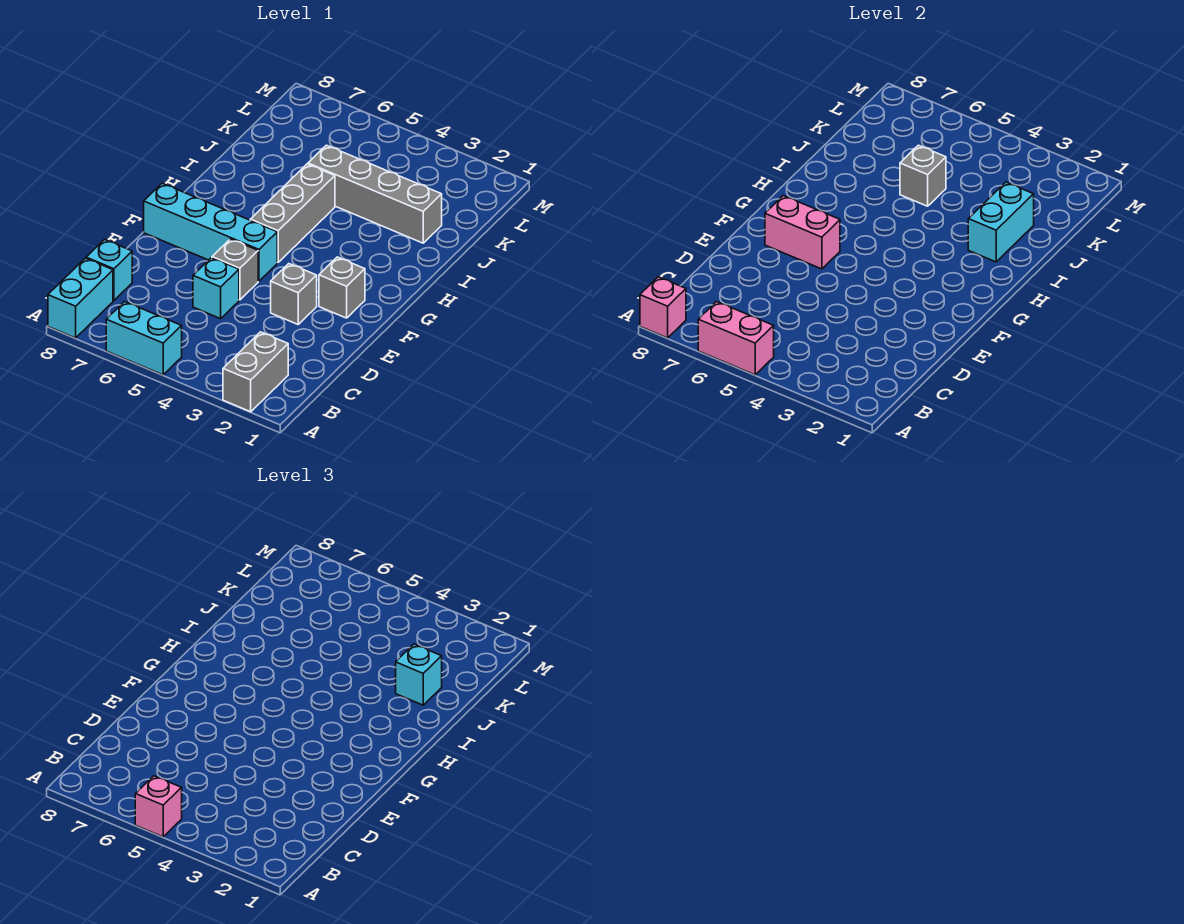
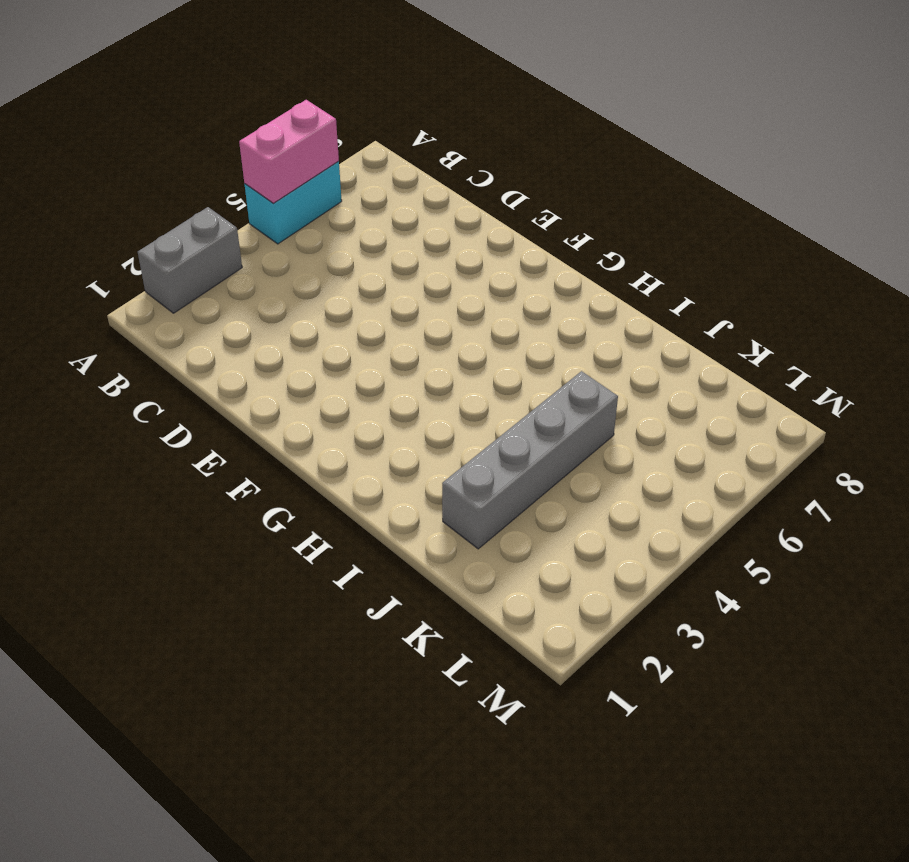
grey 1x2 brick [138,207,242,313] -> grey 1x2 brick turned to [223,332,288,412]
none -> cyan 1x2 brick [48,258,113,338]
none -> cyan 1x1 brick [86,240,132,300]
none -> cyan 1x1 brick [193,258,239,319]

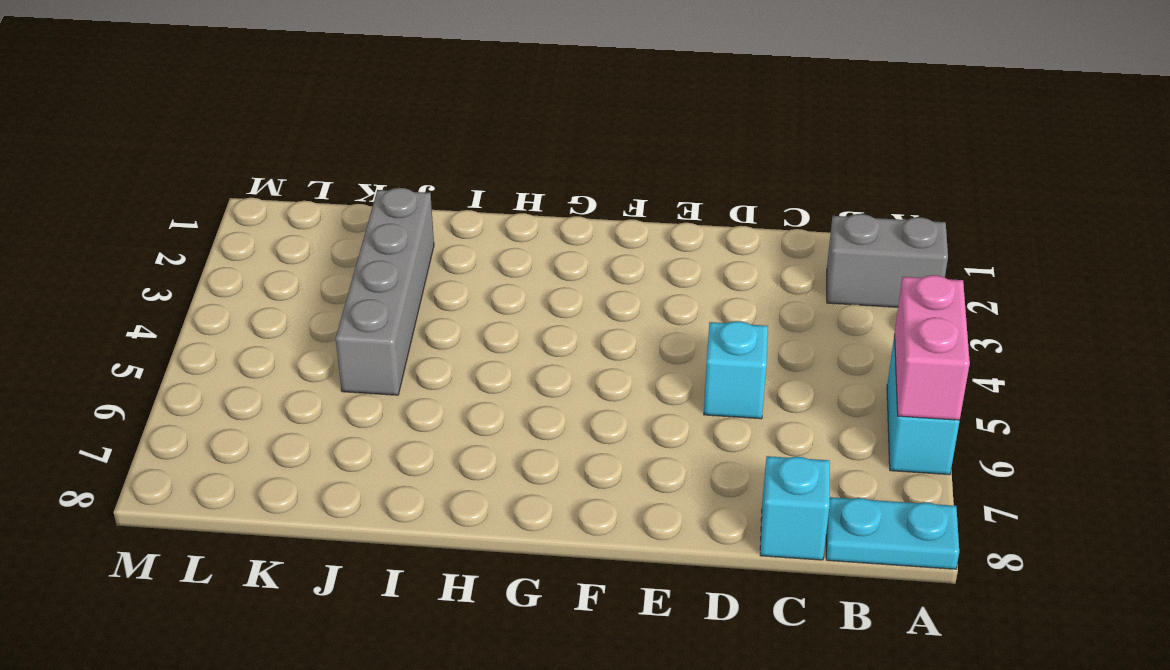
cyan 1x2 plate [826,497,959,569] -> cyan 1x2 brick [48,258,113,338]
none -> grey 1x1 brick [271,264,317,324]
none -> grey 1x1 brick [212,239,258,300]
none -> grey 1x1 brick [319,257,365,318]

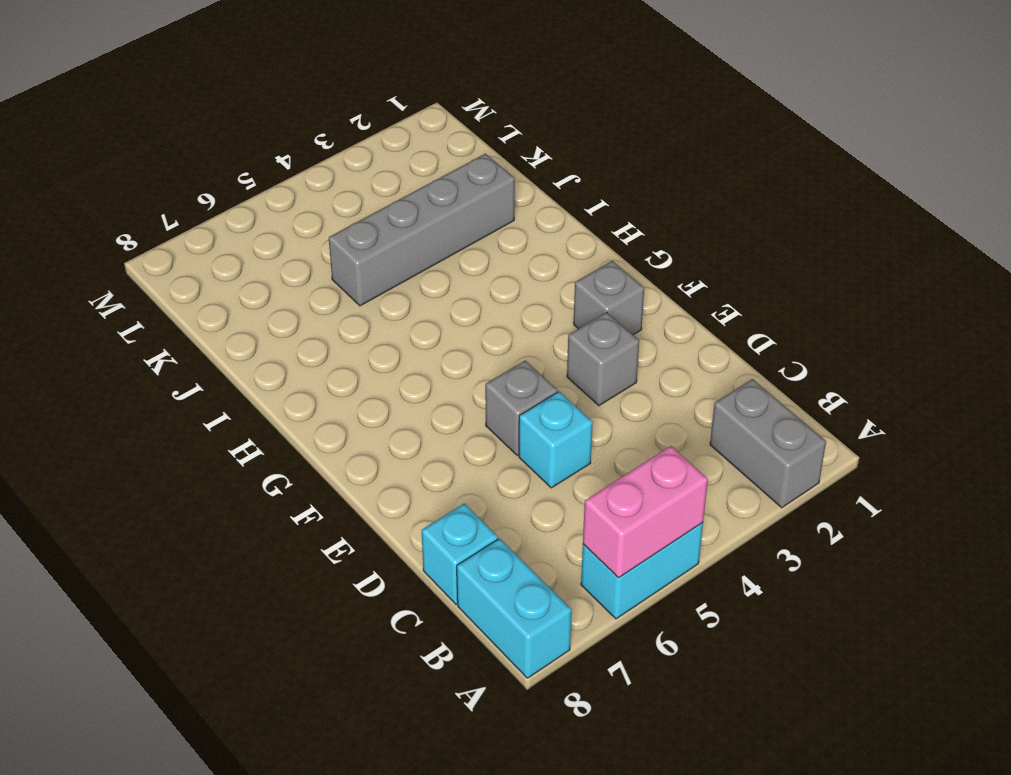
none -> cyan 1x4 brick [144,183,277,281]
none -> grey 1x3 brick [250,164,335,262]
none -> pink 1x1 brick [640,277,686,338]

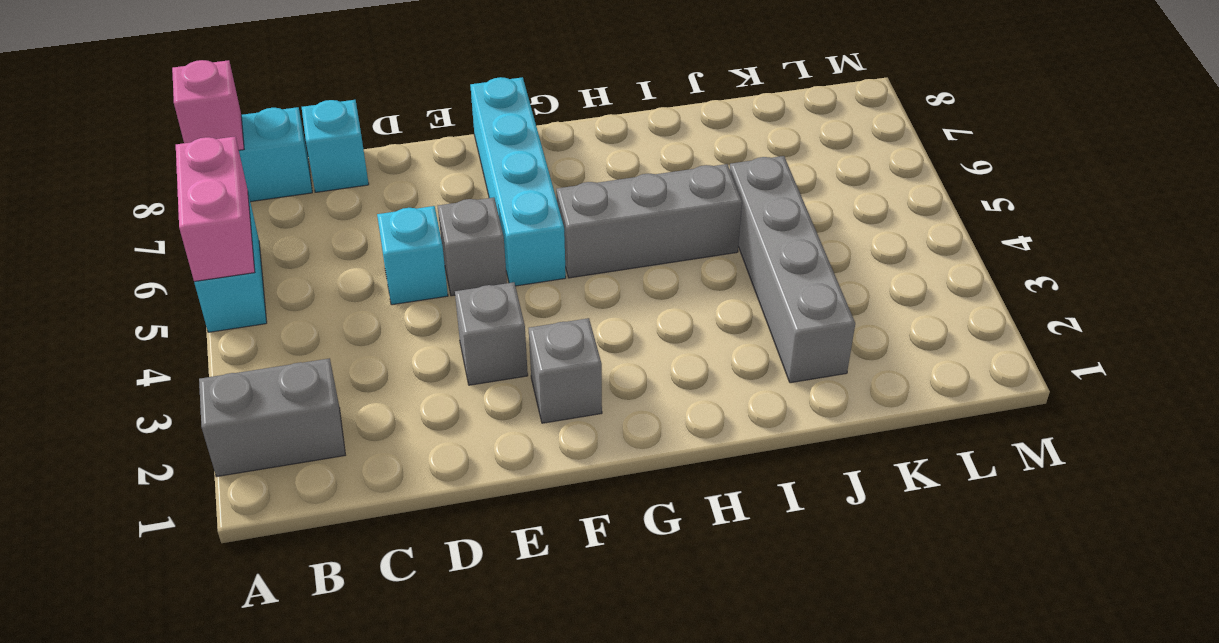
none -> pink 1x2 brick [765,196,840,269]
none -> cyan 1x2 brick [968,182,1034,262]
none -> grey 1x1 brick [900,145,946,206]

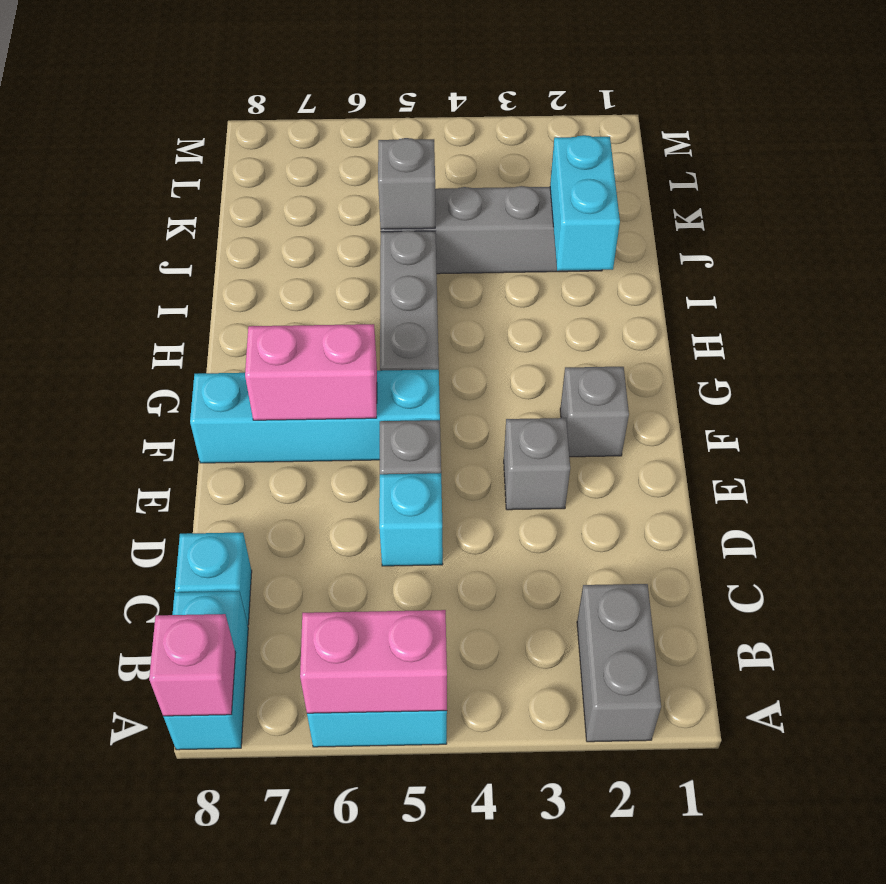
none -> pink 1x1 brick [135,776,182,837]
none -> cyan 1x1 brick [396,644,442,705]

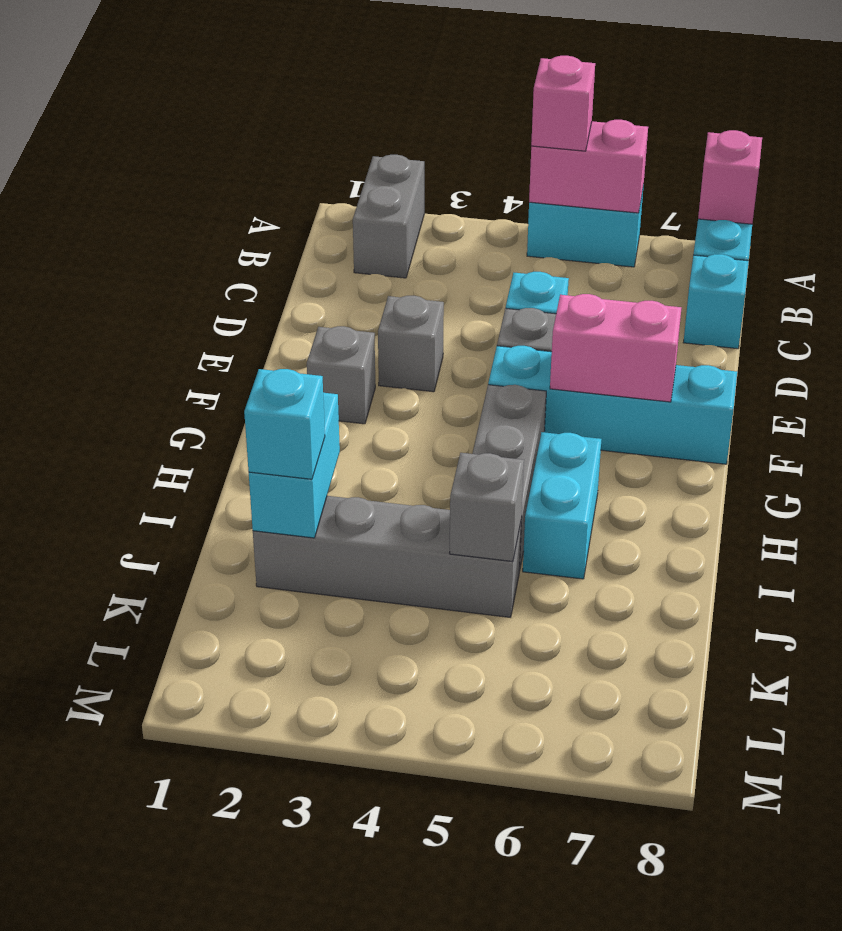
cyan 1x2 brick [523,432,601,579] -> none

